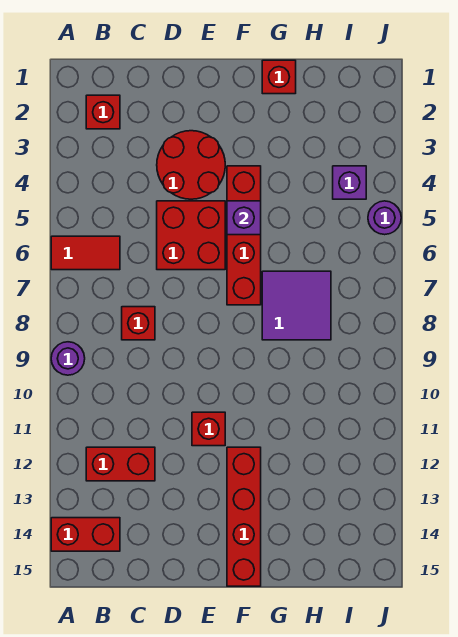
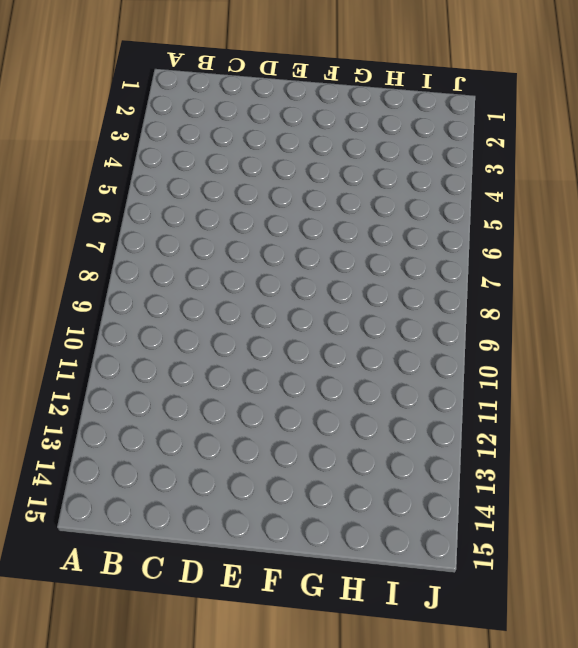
none -> red 1x2 tile [51,236,120,270]
none -> purple 1x1 round brick [51,342,85,375]
none -> red 1x2 brick [51,518,120,551]

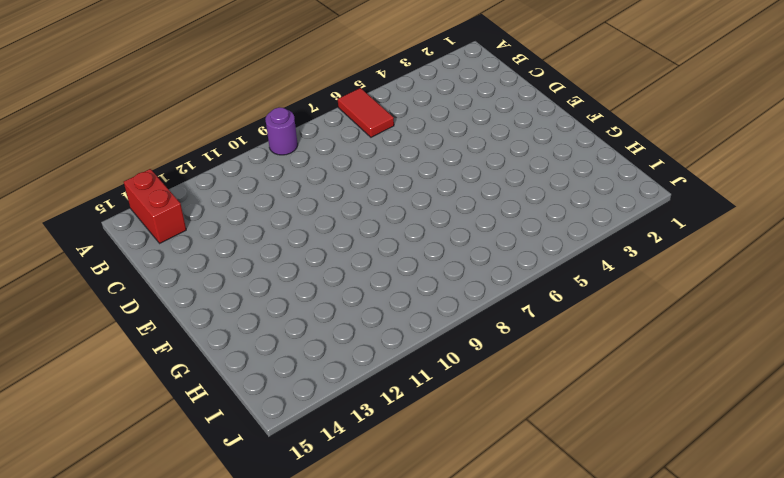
none -> red 1x1 brick [86,95,120,129]
none -> red 1x2 brick [86,447,155,481]
none -> red 1x1 brick [122,307,155,340]

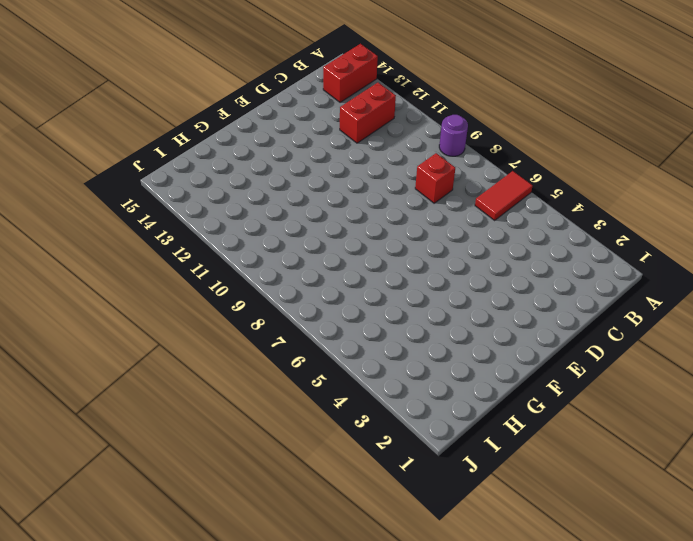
none -> red 1x1 brick [86,95,120,129]
none -> red 2x2 round brick [157,131,225,199]
none -> red 2x2 brick [157,201,225,270]

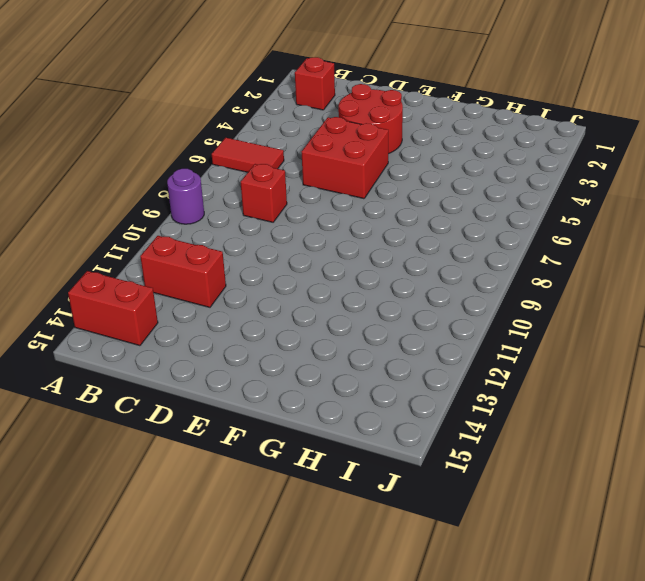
none -> red 1x1 brick [192,412,225,446]
none -> red 1x4 brick [227,166,261,305]
none -> red 1x4 brick [227,447,261,586]

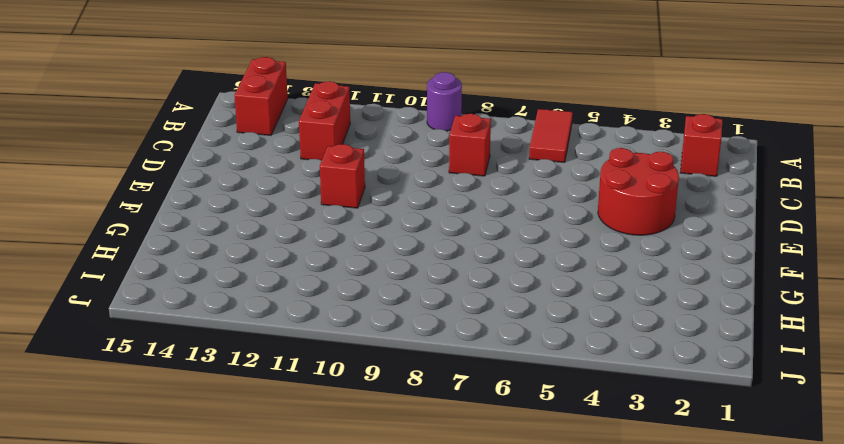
none -> red 2x2 brick [157,201,225,270]
none -> red 1x4 brick [227,166,261,305]
none -> red 1x4 brick [227,447,261,586]

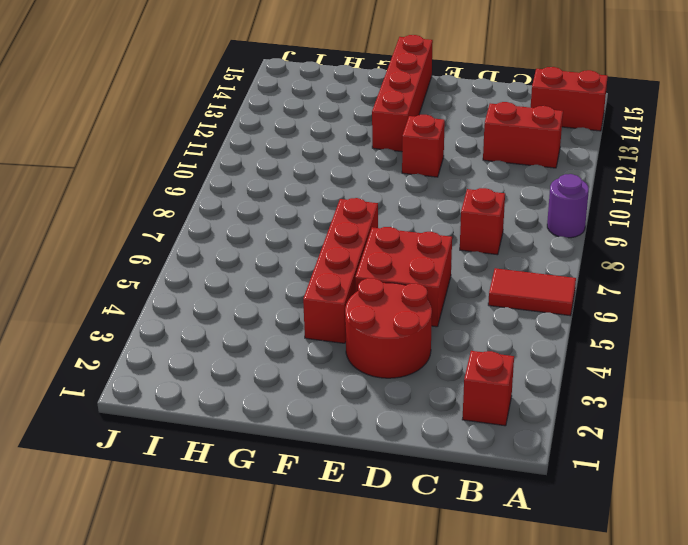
none -> red 1x1 brick [262,60,296,94]
none -> purple 2x2 tile [262,271,331,340]
none -> purple 1x1 brick [333,166,366,199]

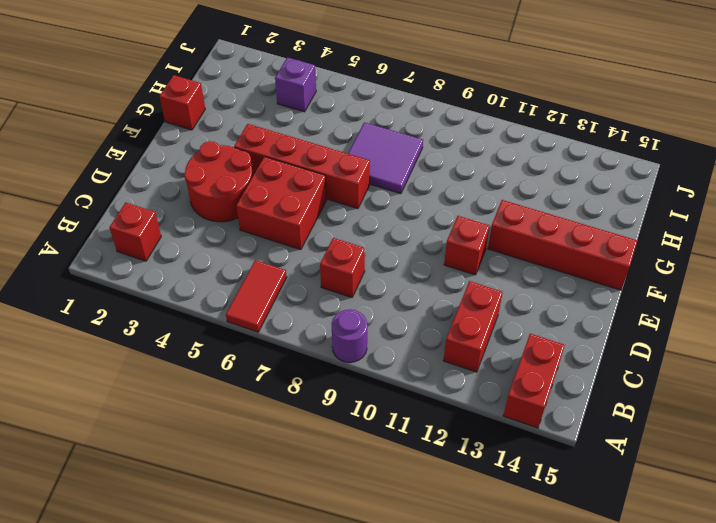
none -> purple 1x1 round brick [368,201,401,235]
none -> purple 1x1 brick [227,201,261,235]

